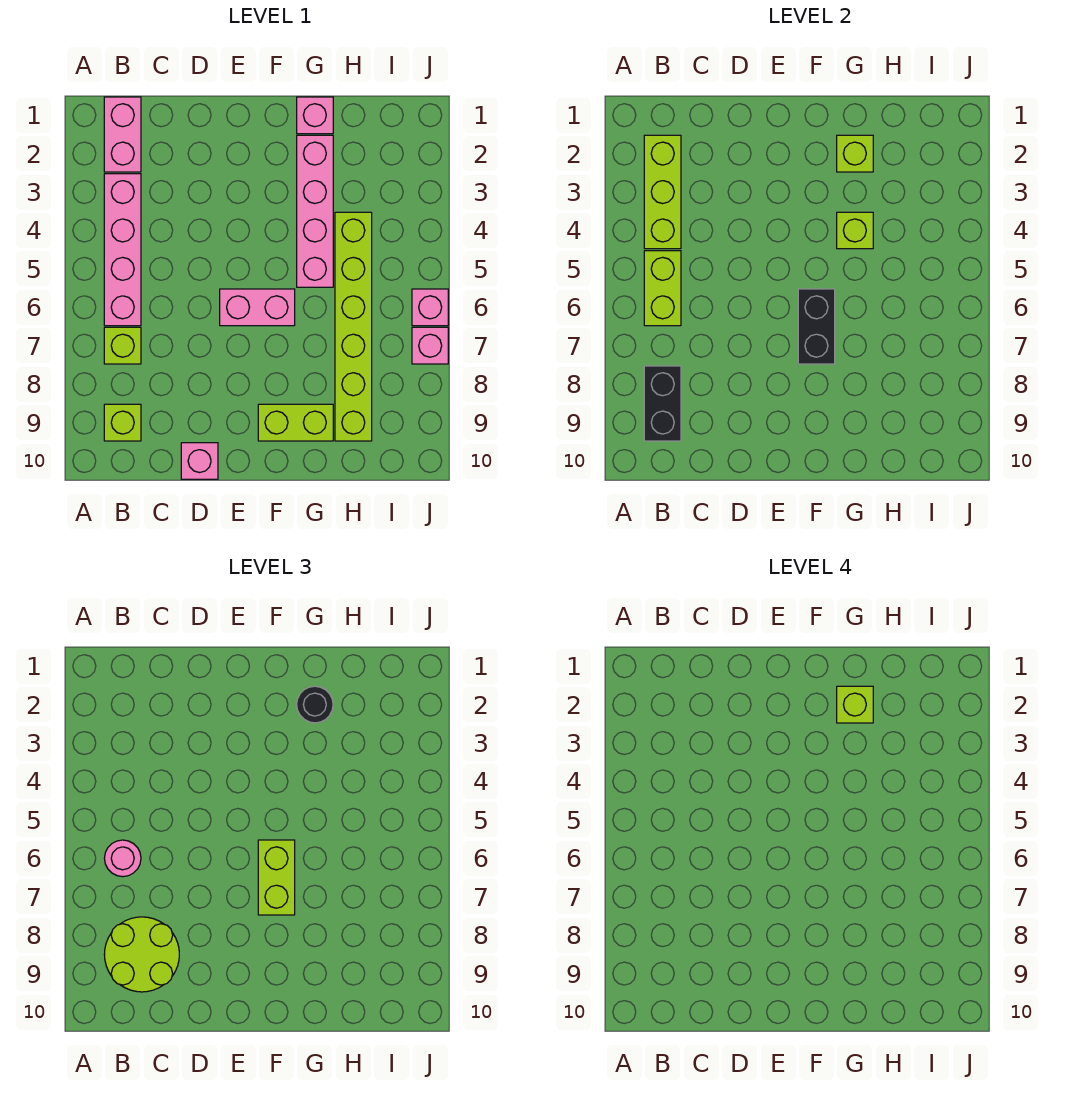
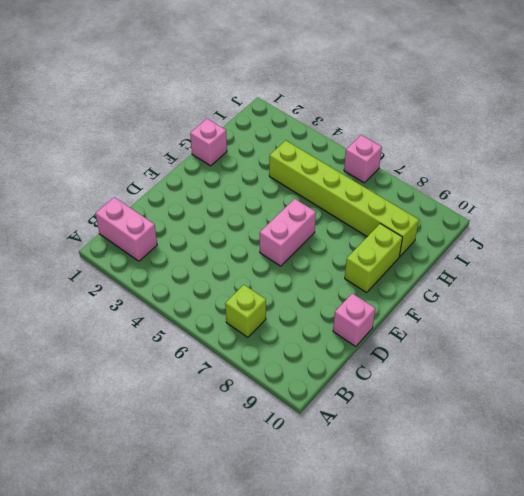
none -> pink 1x4 brick [104,174,141,326]
none -> lime 1x1 brick [104,404,141,441]
none -> pink 1x4 brick [297,135,333,287]

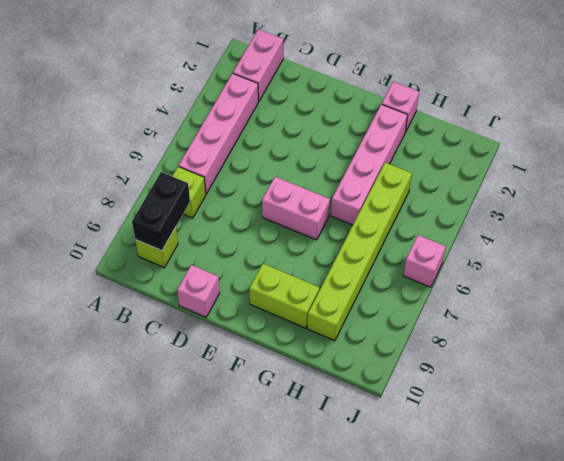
none -> pink 1x1 brick [412,327,448,364]
none -> lime 1x3 brick [644,135,681,249]
none -> lime 1x2 brick [644,251,681,326]

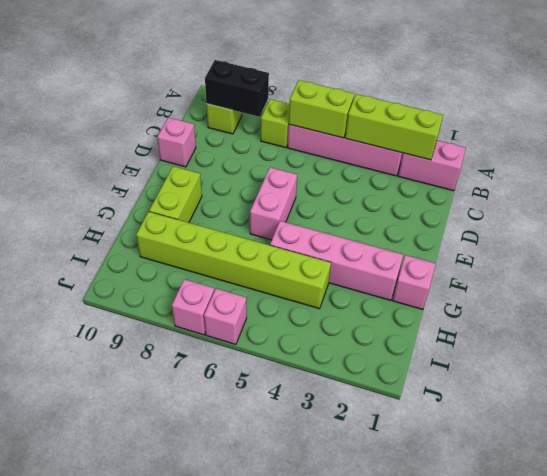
none -> black 1x2 brick [798,289,835,364]
none -> lime 1x1 brick [837,135,873,172]
none -> lime 1x1 brick [837,212,873,249]

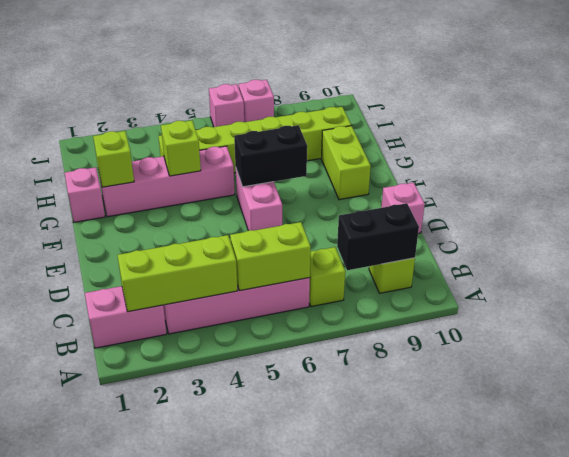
none -> pink 1x1 round brick [104,840,141,877]
none -> lime 2x2 round brick [104,917,179,992]
none -> lime 1x2 brick [258,840,295,915]

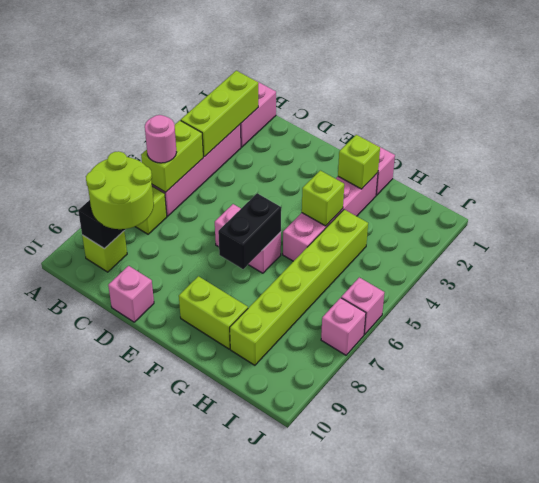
none -> lime 1x2 brick [258,840,295,915]
none -> black 1x1 round brick [297,686,333,723]
none -> lime 1x1 brick [837,686,873,723]

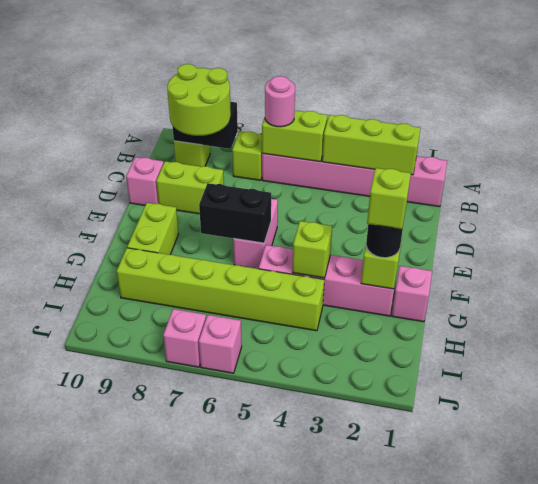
lime 1x2 brick [156,161,224,214] -> lime 1x2 brick moved to [258,840,295,915]

